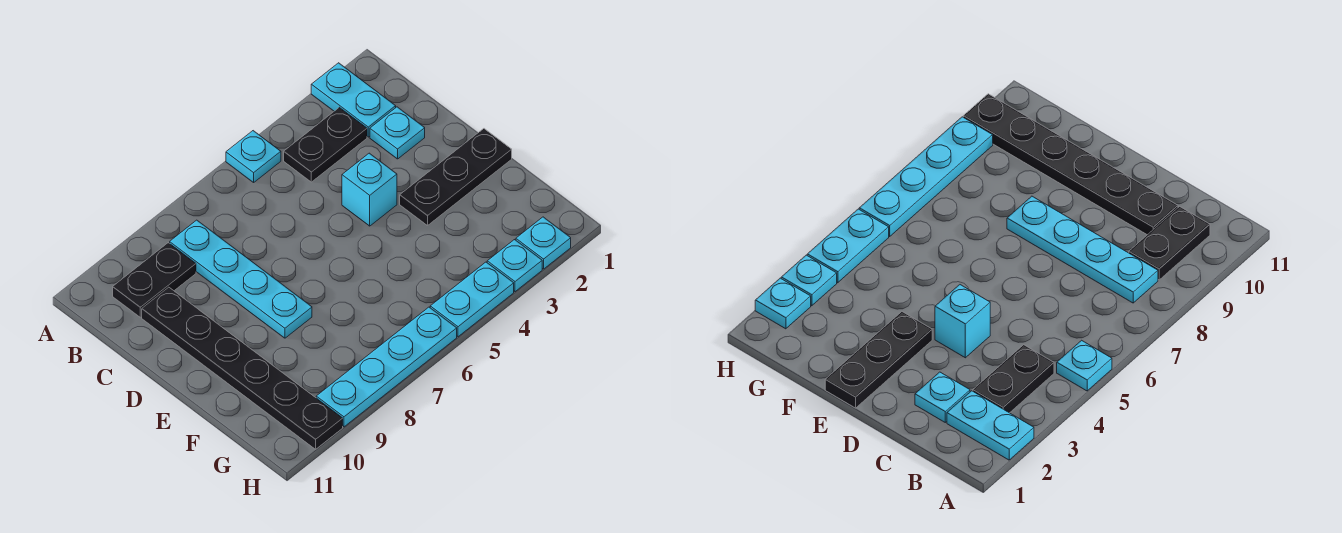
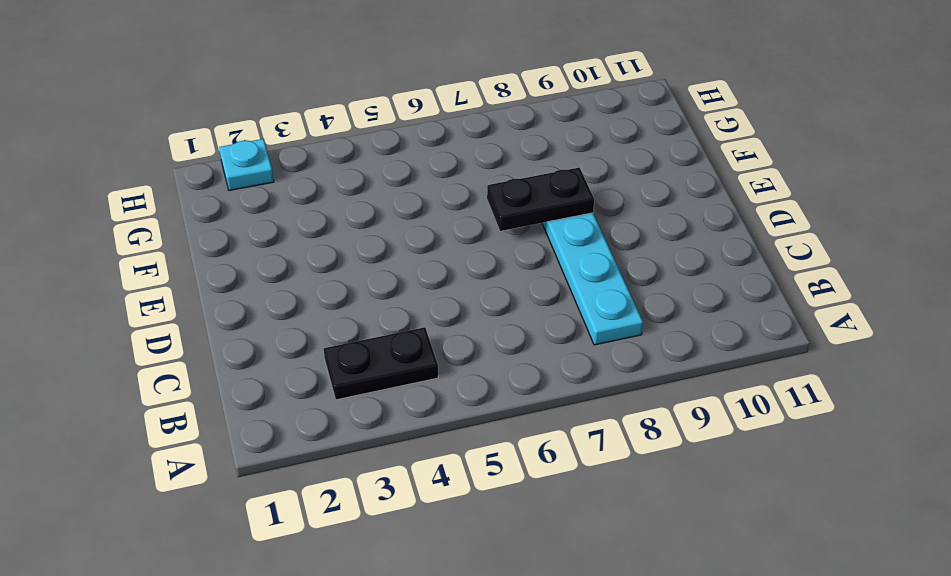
black 1x2 plate [487,167,594,231] -> black 1x2 plate moved to [113,243,196,317]
none -> cyan 1x2 plate [311,63,396,137]
none -> cyan 1x1 plate [226,131,281,182]
none -> cyan 1x1 plate [370,107,425,159]

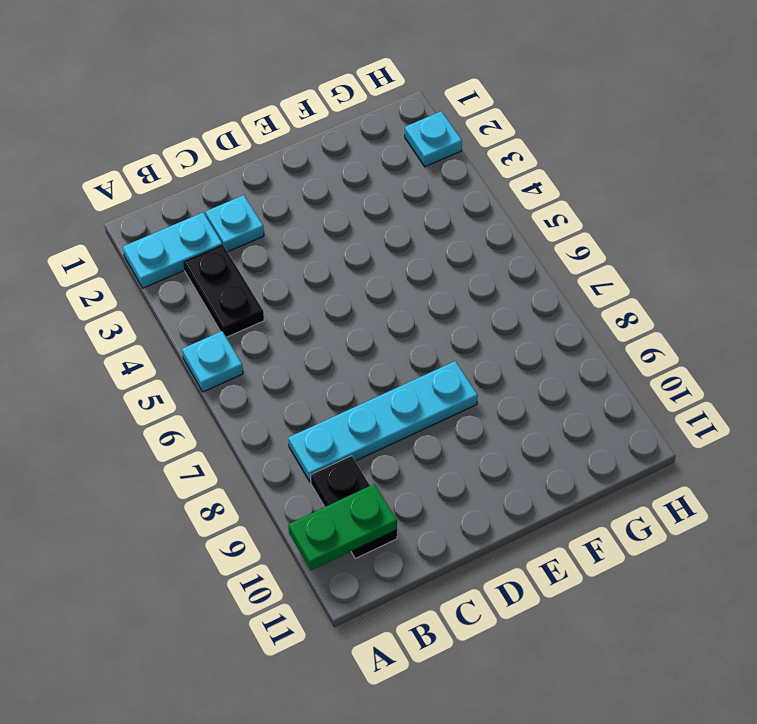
green 1x2 plate [288,484,397,570] -> none
none -> black 1x6 plate [142,287,343,449]
none -> cyan 1x1 brick [342,153,397,226]
none -> black 1x3 plate [400,129,512,226]

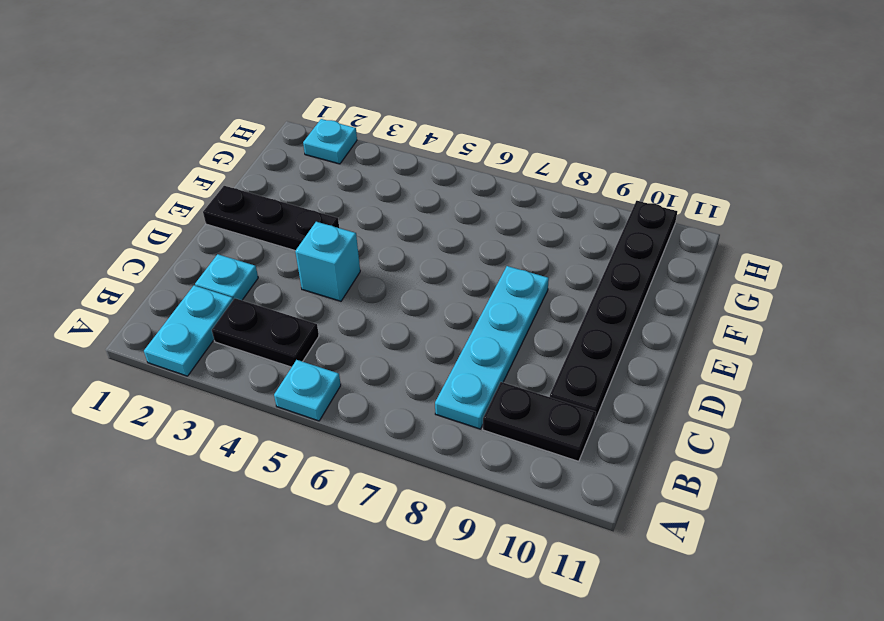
none -> cyan 1x1 plate [487,240,542,292]
none -> cyan 1x2 plate [430,262,514,337]
none -> cyan 1x4 plate [316,307,457,427]

